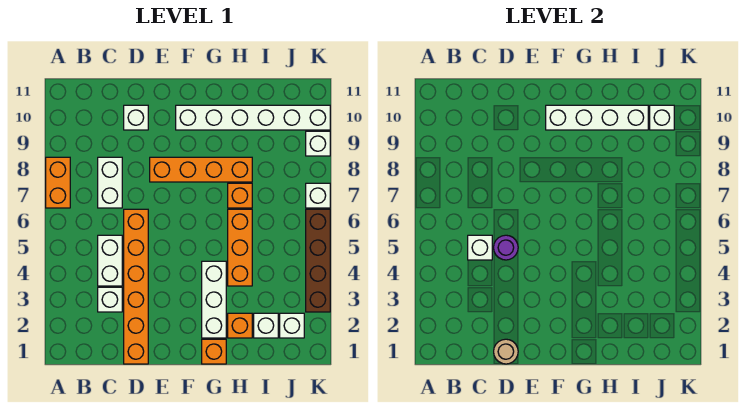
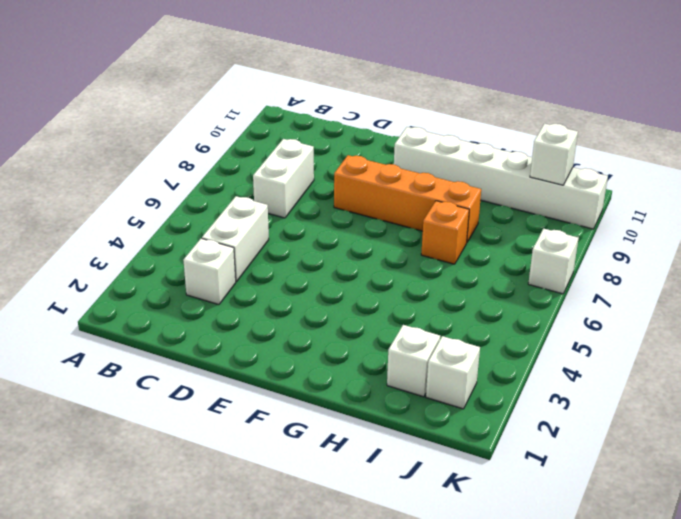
none -> orange 1x2 brick [46,157,70,208]
none -> orange 1x6 brick [124,209,148,364]
none -> white 1x1 brick [124,105,148,130]

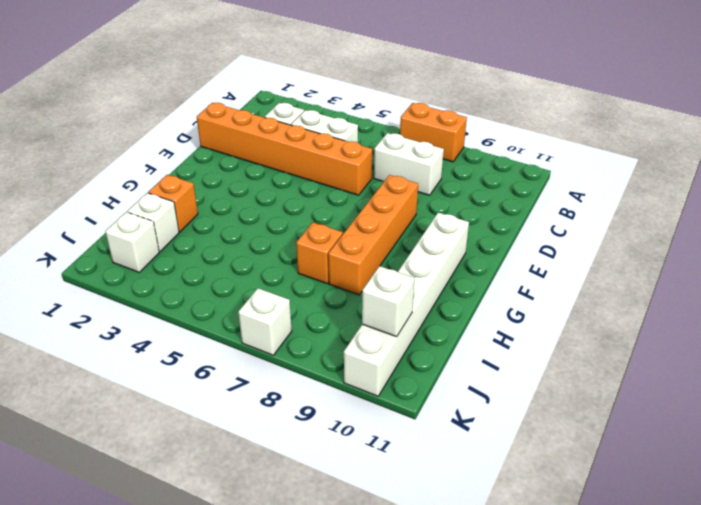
none -> white 1x1 brick [124,105,148,130]
none -> orange 1x1 brick [202,339,226,364]
none -> white 1x3 brick [202,261,226,338]

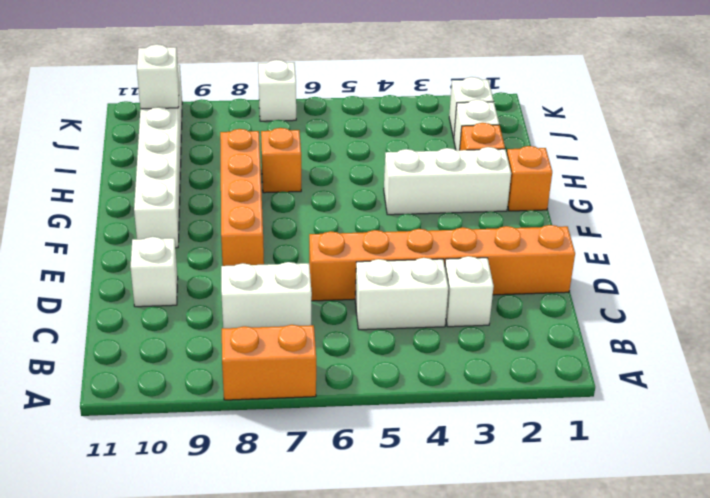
none -> orange 1x3 brick [228,209,252,286]
none -> brown 1x4 brick [306,209,330,312]
none -> white 1x1 brick [306,131,330,156]

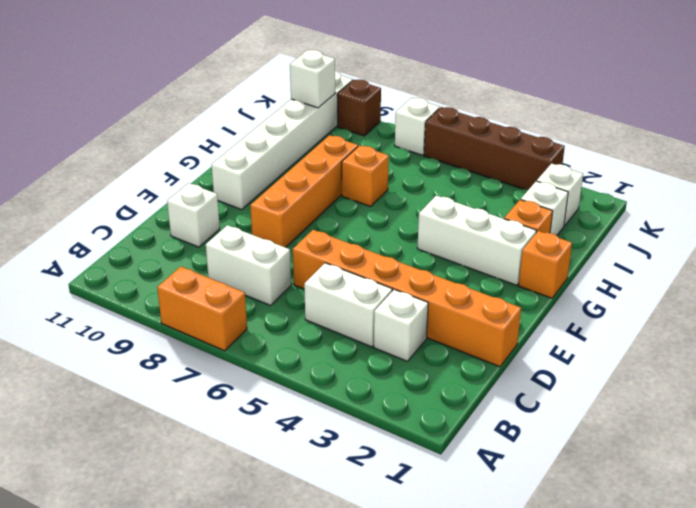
brown 1x1 brick [337,80,381,136] -> white 1x1 brick [306,131,330,156]
none -> orange 1x3 brick [228,209,252,286]
none -> white 1x1 brick [468,235,492,260]
none -> tan 1x1 round brick [494,339,518,364]

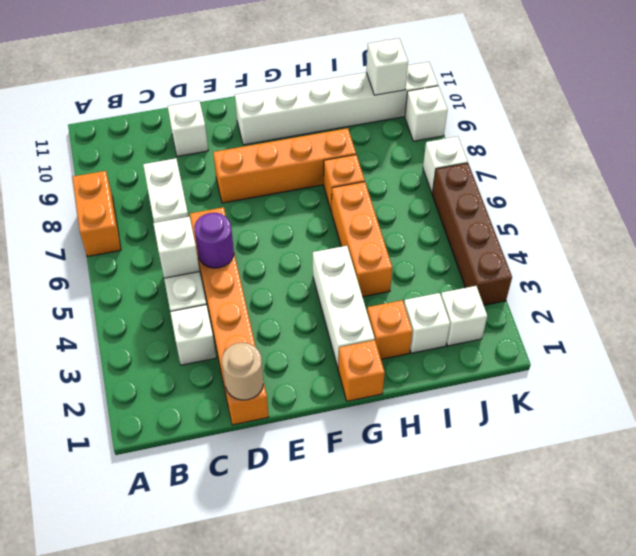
none -> white 1x4 brick [546,105,648,130]

